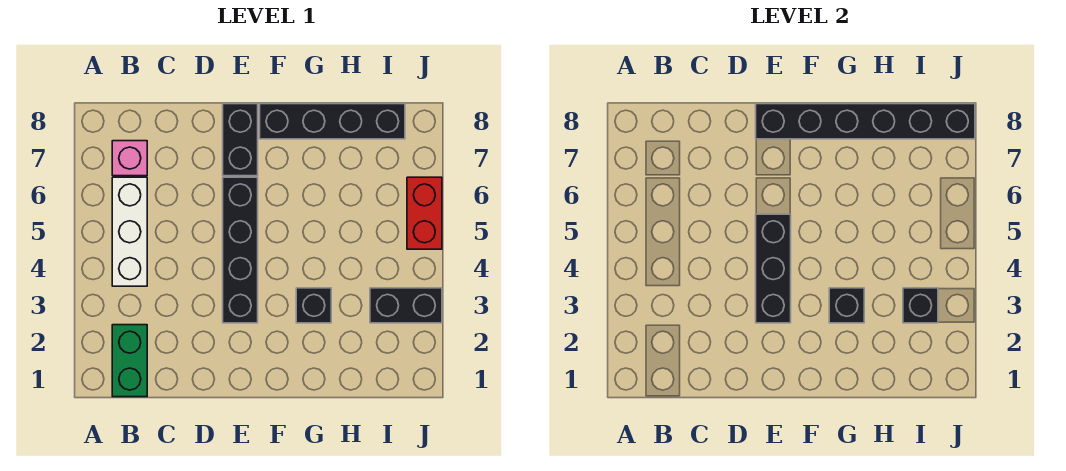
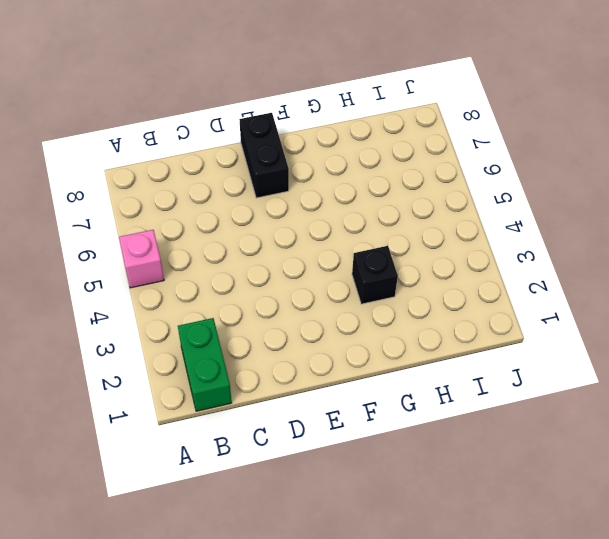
pink 1x1 brick [119,230,164,288] -> pink 1x1 brick moved to [112,141,147,176]
none -> white 1x3 brick [112,177,147,286]
none -> black 1x4 brick [223,177,258,323]
none -> black 1x4 brick [260,104,405,139]

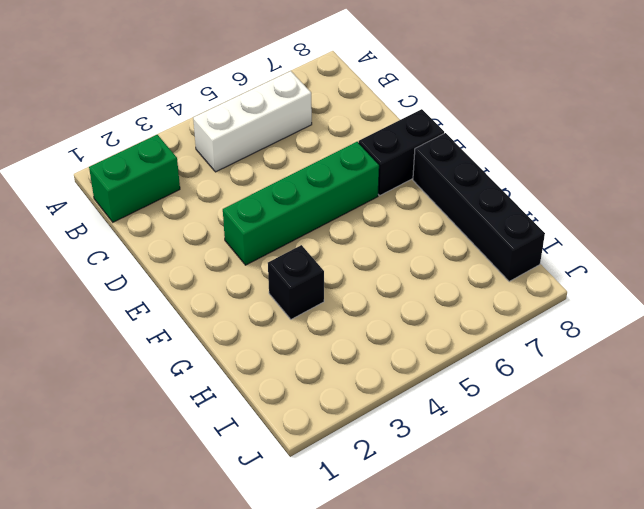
green 1x4 brick [223,142,379,265] -> black 1x4 brick [223,177,258,323]
none -> pink 1x1 brick [112,141,147,176]
none -> black 1x2 brick [370,288,442,323]
none -> red 1x2 brick [407,177,442,249]

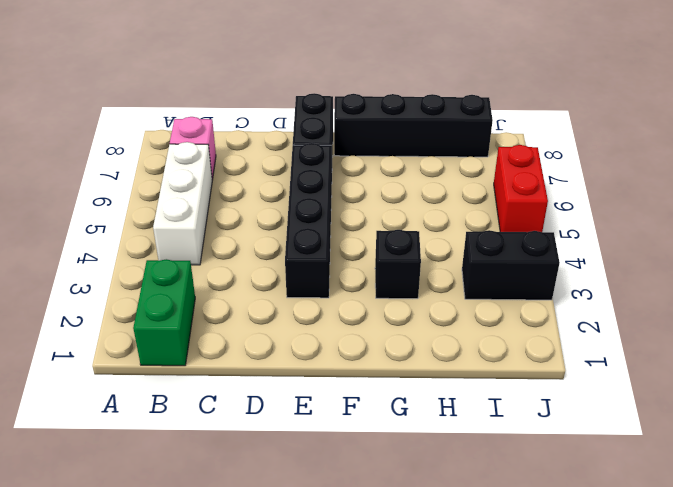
none -> black 1x3 brick [756,214,791,323]
none -> black 1x6 brick [756,104,975,139]
none -> black 1x1 brick [829,288,864,323]

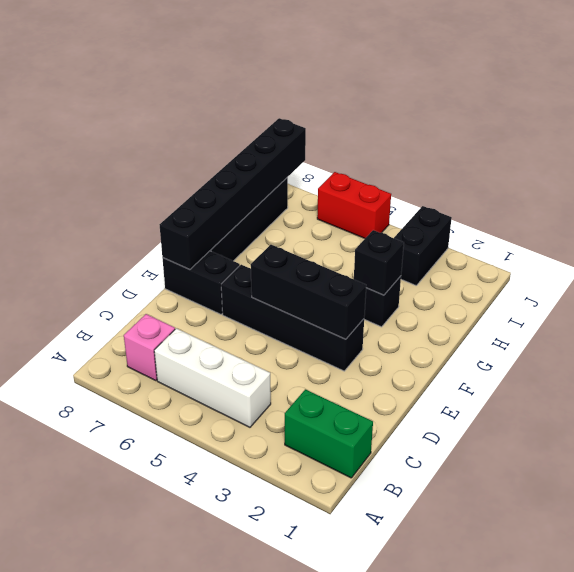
none -> black 1x1 brick [903,288,938,323]

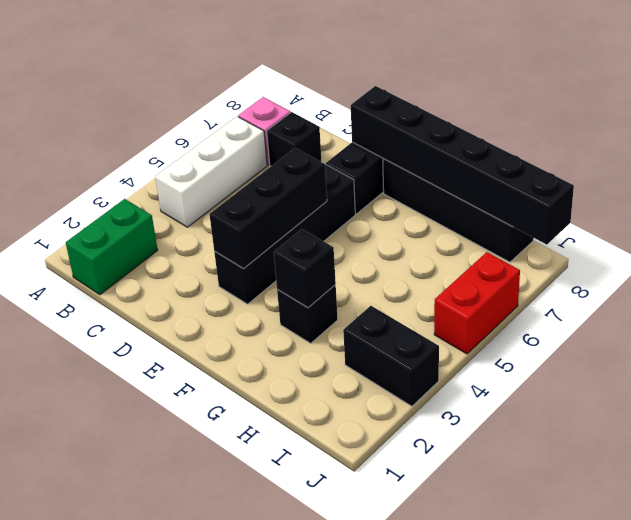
black 1x1 brick [267,112,322,166] -> black 1x1 brick moved to [903,288,938,323]

